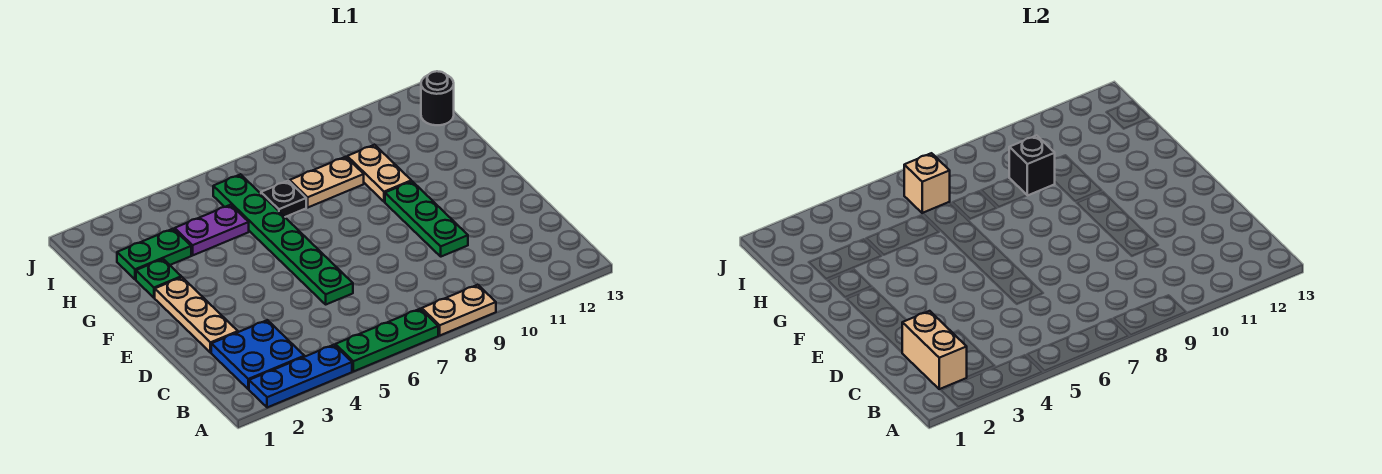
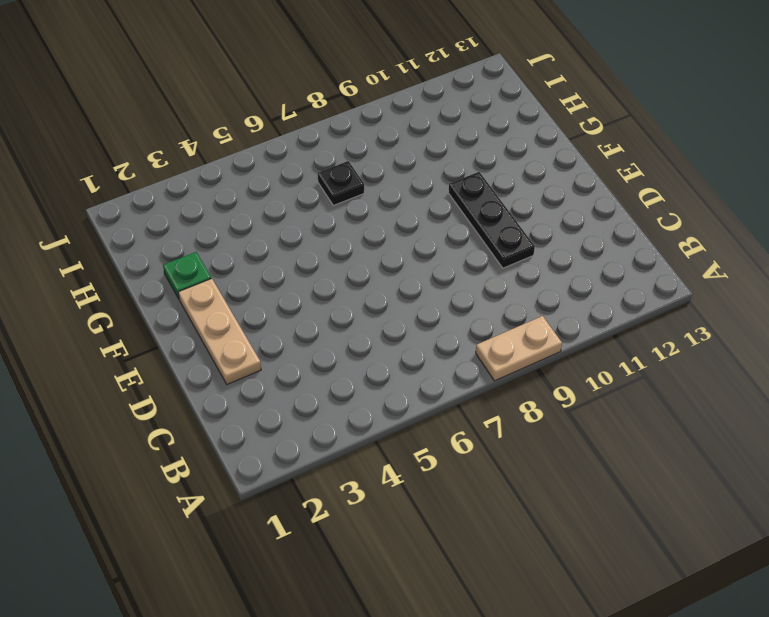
black 1x3 plate [448,172,535,268] -> green 1x3 plate [385,181,468,257]
none -> blue 1x3 plate [249,345,352,408]
none -> green 1x3 plate [335,309,438,372]
none -> blue 2x2 plate [211,320,304,389]

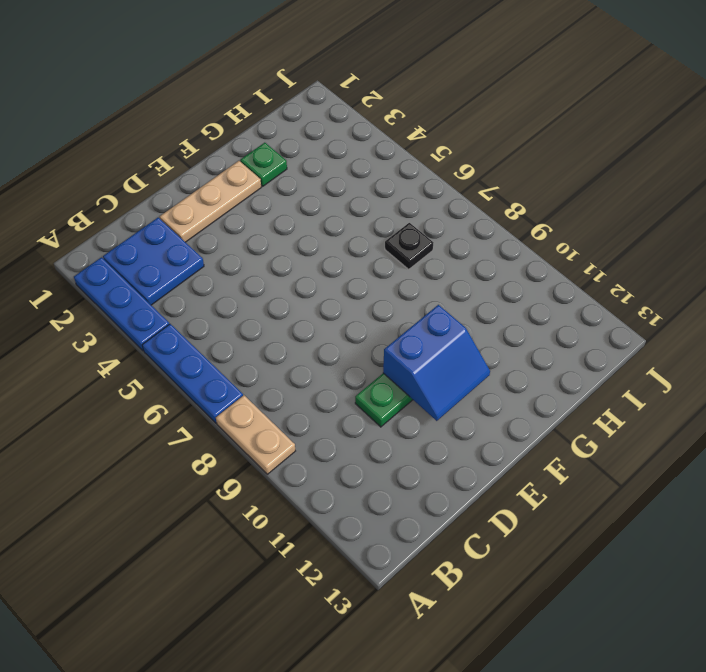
blue 1x3 plate [142,324,243,423] -> green 1x3 plate [335,309,438,372]
blue 2x2 slope [383,305,490,421] -> none
none -> green 1x6 plate [213,174,353,304]
none -> tan 1x2 plate [347,145,411,202]
none -> green 1x2 plate [117,229,191,279]

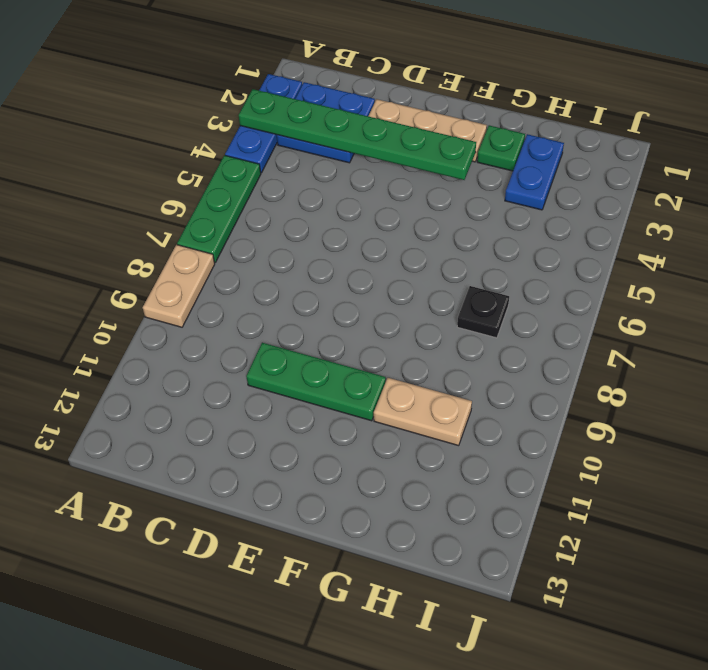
green 1x6 plate [239,89,476,180] -> green 1x6 plate moved to [213,174,353,304]
blue 1x2 plate [505,134,564,210] -> green 1x2 plate [117,229,191,279]
none -> purple 1x2 plate [175,205,249,255]
none -> tan 1x2 plate [290,157,364,207]
none -> black 1x1 round brick [421,71,454,125]

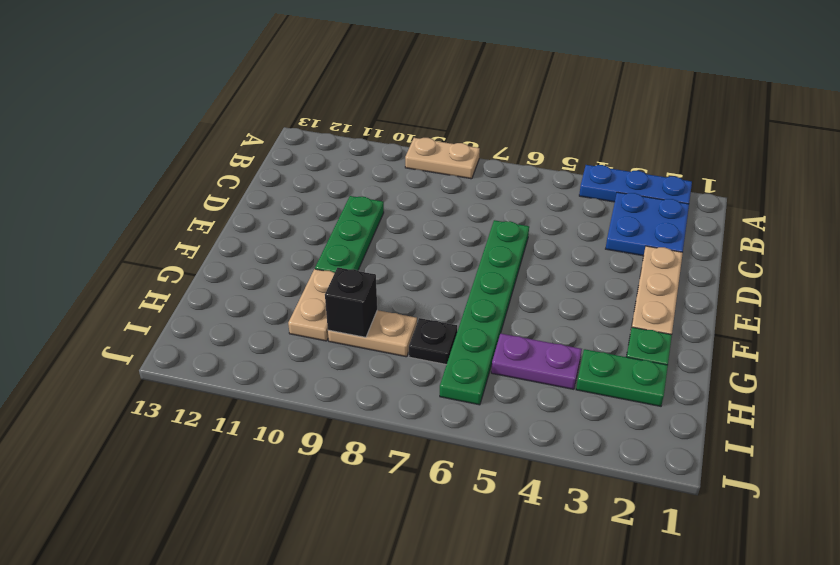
none -> green 1x3 plate [335,309,438,372]
none -> black 1x1 round brick [421,71,454,125]
none -> tan 1x2 brick [902,311,967,389]

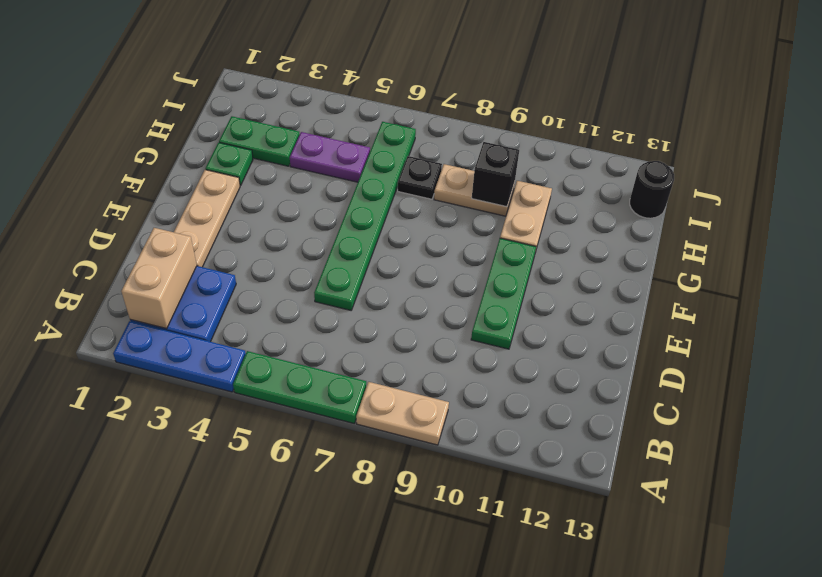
none -> tan 1x1 brick [904,153,950,213]

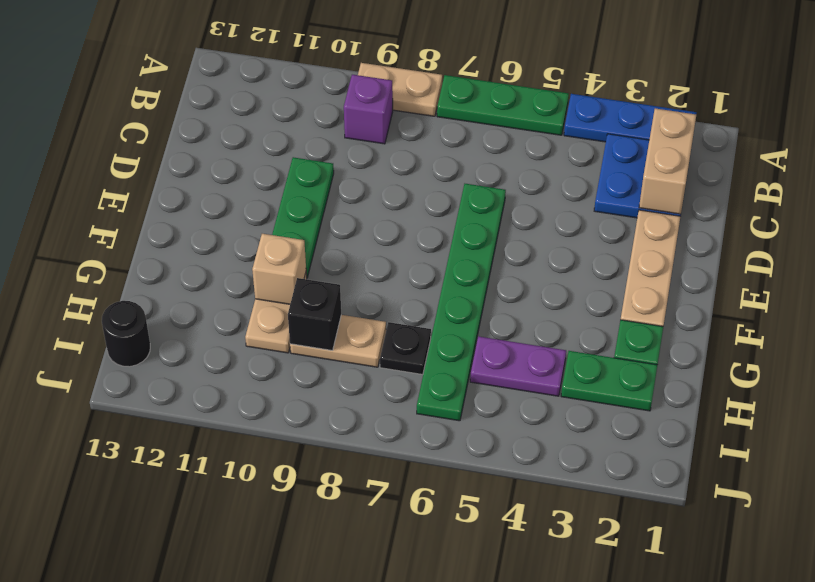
purple 1x1 brick [344,75,393,144] -> none
tan 1x1 brick [252,234,306,304] -> tan 1x1 brick moved to [904,153,950,213]

